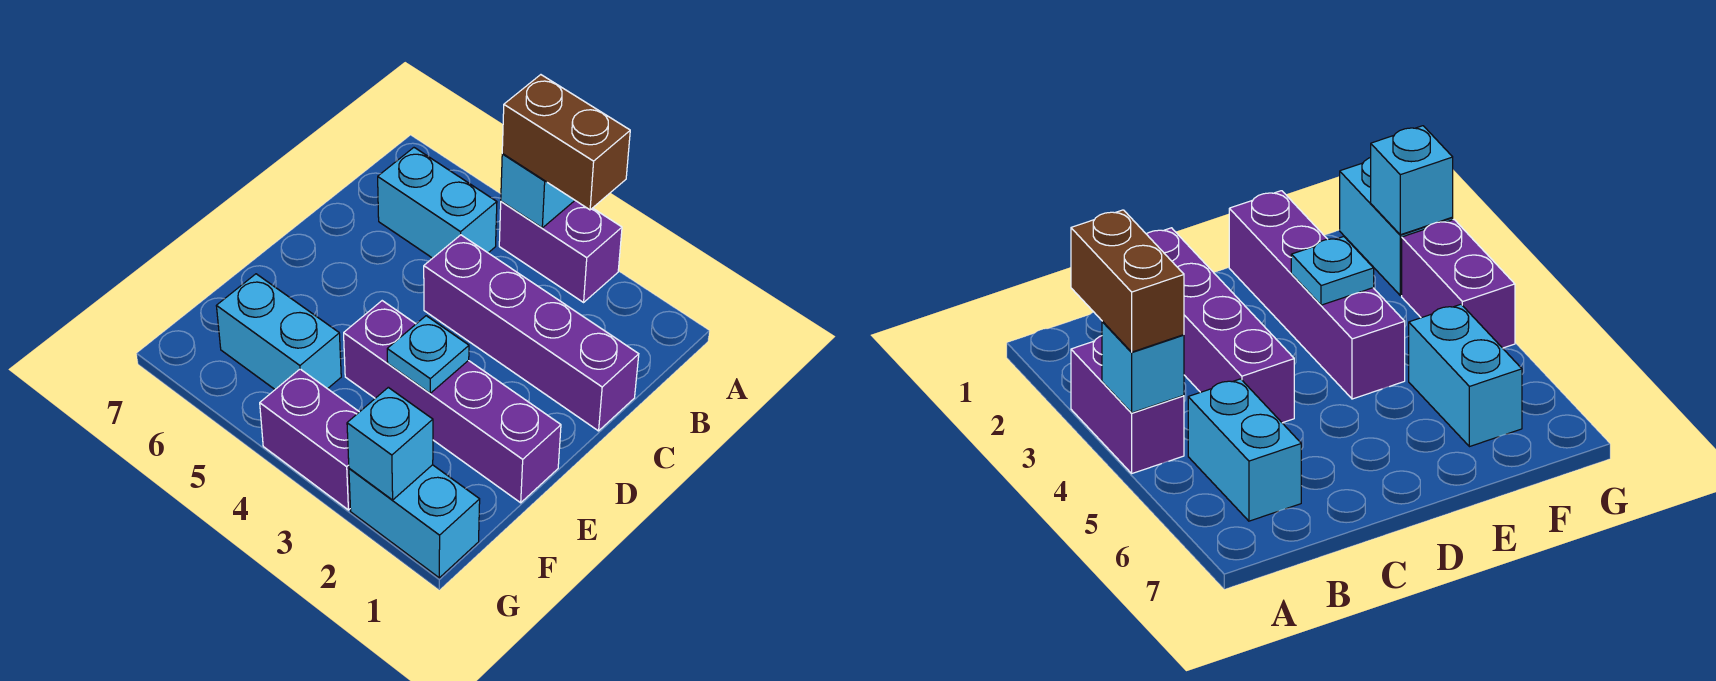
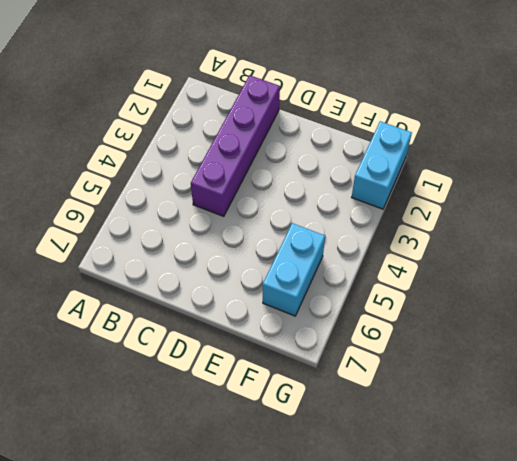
none -> purple 1x2 brick [499,201,622,302]
none -> cyan 1x2 brick [378,148,497,258]

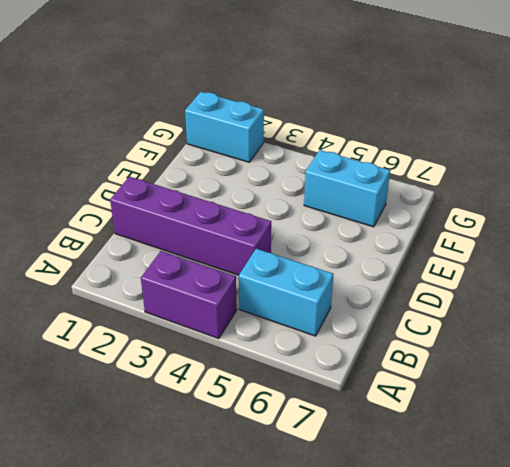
none -> purple 1x4 brick [344,301,561,503]
none -> purple 1x2 brick [260,369,359,510]

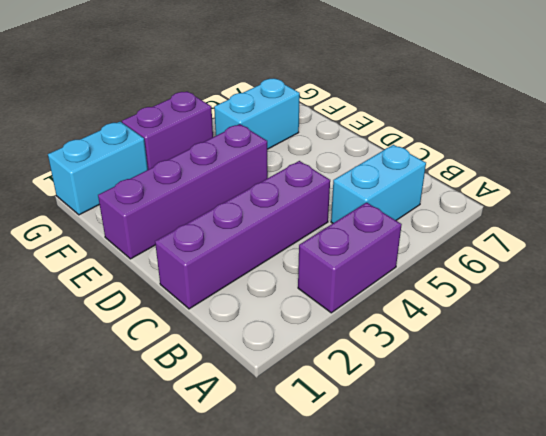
none -> cyan 1x1 brick [501,154,575,228]
none -> cyan 1x1 plate [387,316,469,393]

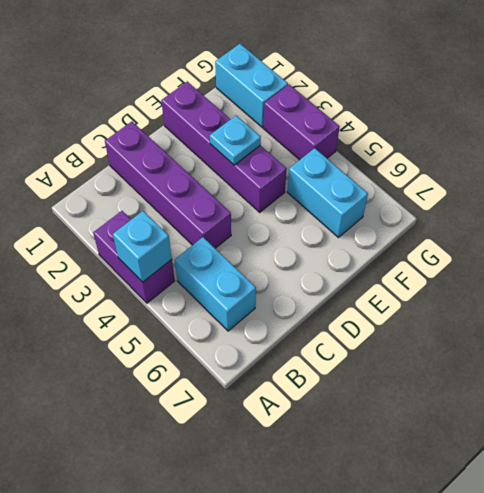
none -> cyan 1x1 brick [347,387,433,500]
none -> brown 1x2 brick [502,75,630,210]

